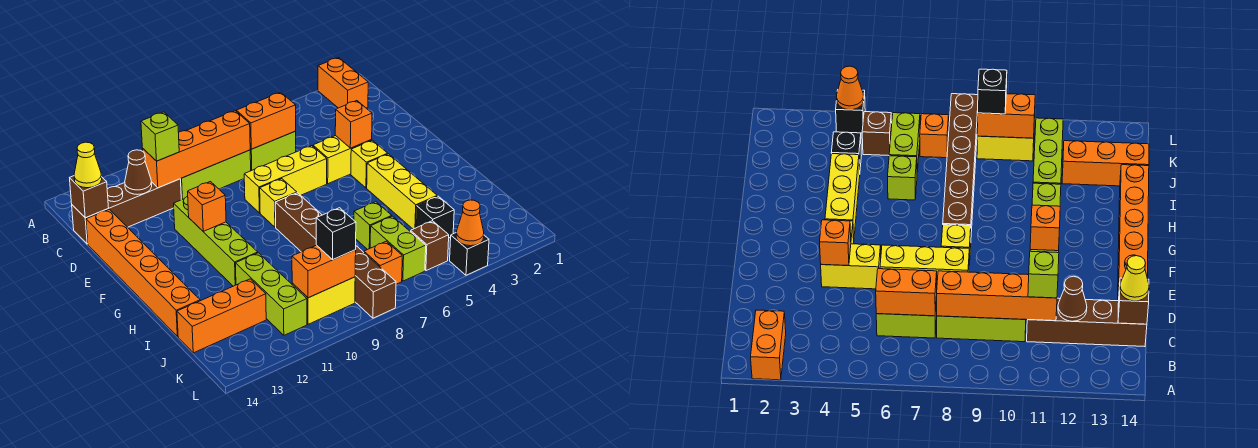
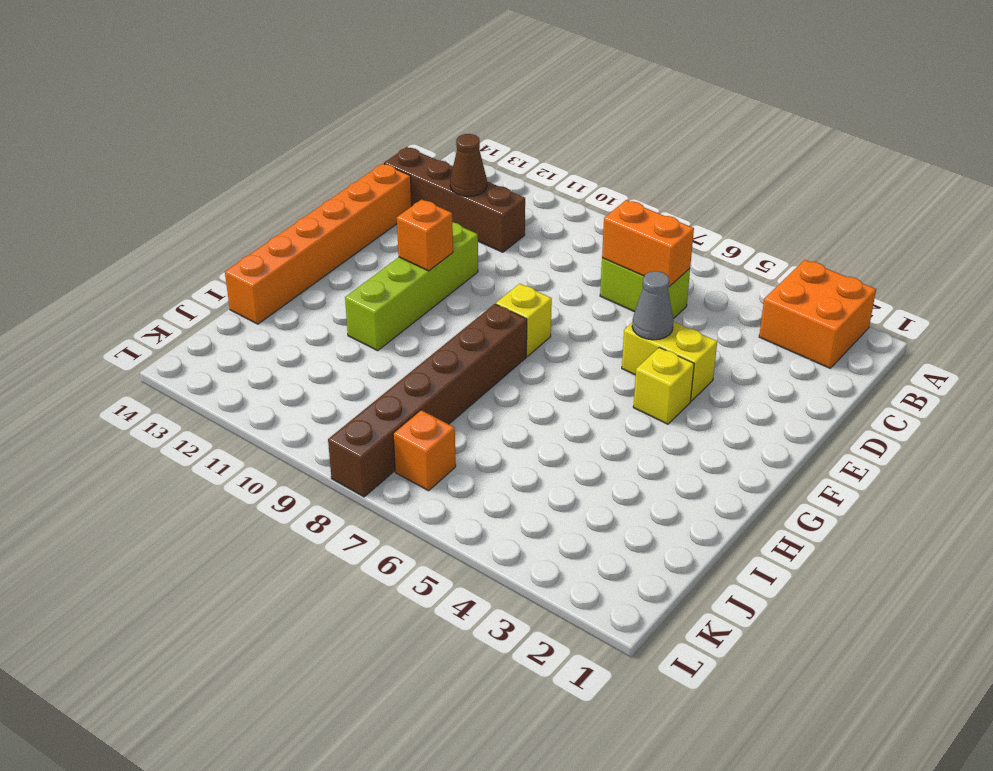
orange 2x2 brick [759,260,876,368] -> orange 1x2 brick [318,58,368,108]
grey 1x1 cone [632,271,674,340] -> none
none -> lime 1x3 brick [181,150,251,200]
none -> yellow 1x3 brick [244,146,327,213]
none -> yellow 1x3 brick [367,154,437,229]
none -> lime 1x1 brick [354,202,392,250]

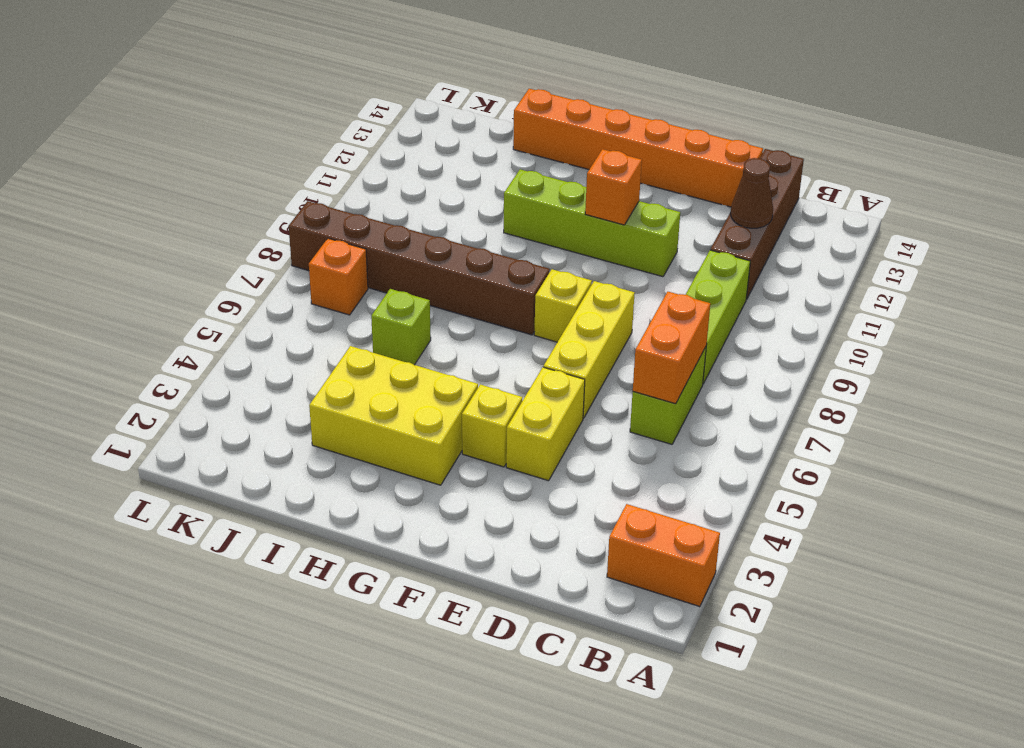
yellow 2x3 brick [309,346,478,485] -> yellow 1x3 brick [367,154,437,229]
none -> lime 1x3 brick [235,253,307,335]
none -> black 1x1 brick [416,196,454,238]
none -> lime 1x2 brick [370,216,426,281]
none -> orange 1x3 brick [177,279,266,353]

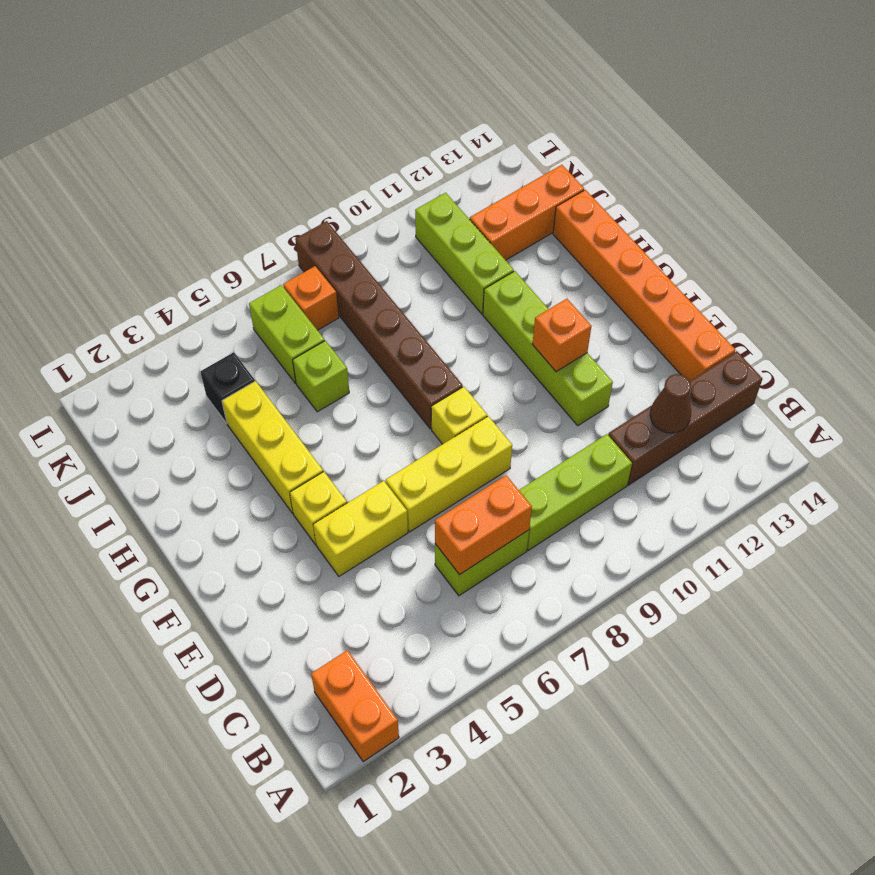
none -> brown 1x1 brick [411,221,449,271]
none -> yellow 1x2 brick [292,277,355,324]
none -> black 1x1 brick [450,233,489,275]
none -> orange 1x4 brick [142,111,250,188]

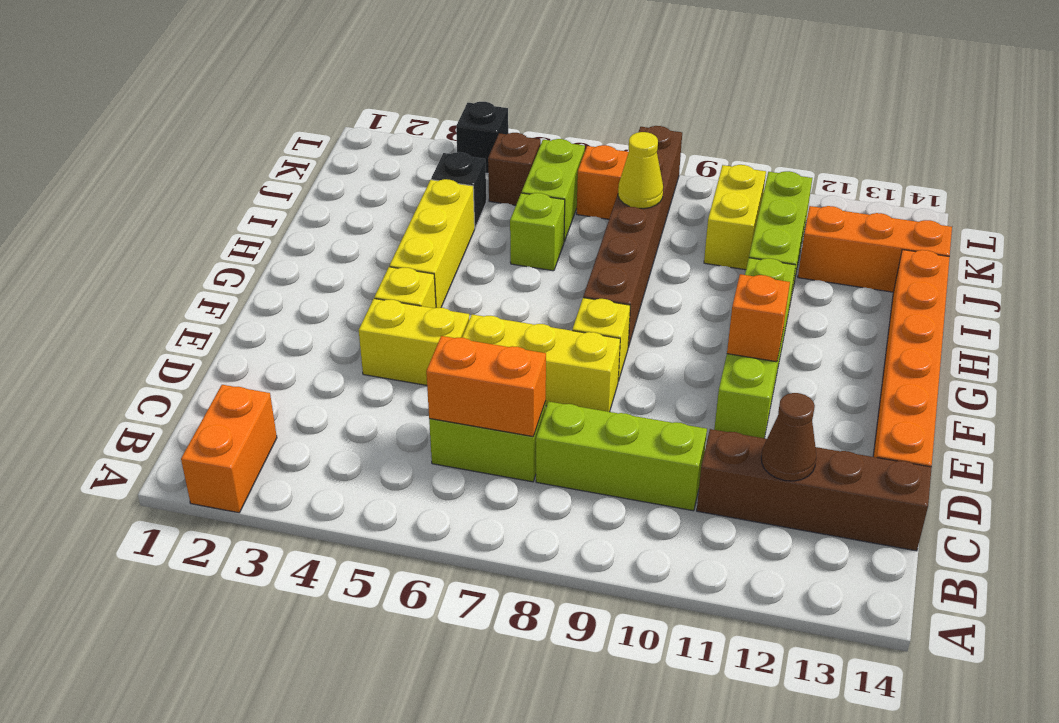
yellow 1x1 cone [618,132,663,209] -> yellow 1x1 cone moved to [74,142,102,188]
yellow 1x2 brick [704,165,766,270] -> yellow 1x2 brick turned to [292,277,355,324]
none -> orange 1x4 brick [142,111,250,188]
none -> brown 1x1 brick [70,176,108,218]
none -> orange 1x1 brick [335,101,372,148]
none -> orange 1x2 brick [292,245,356,298]

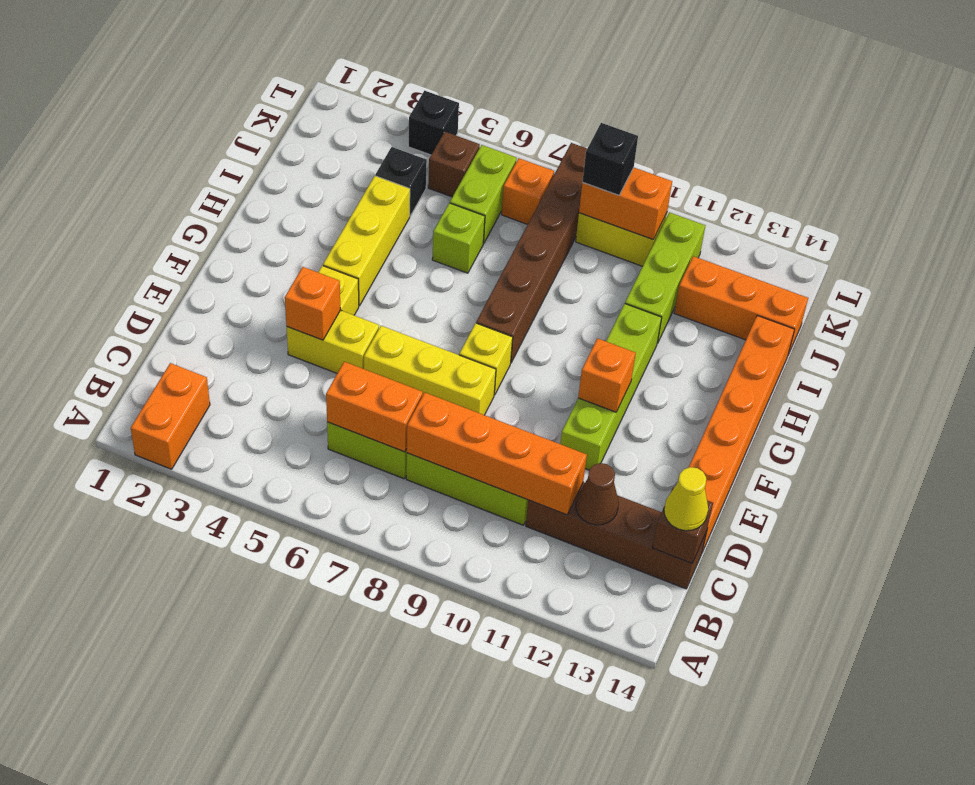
none -> orange 1x1 cone [456,200,484,246]
none -> lime 1x1 brick [141,112,179,161]

